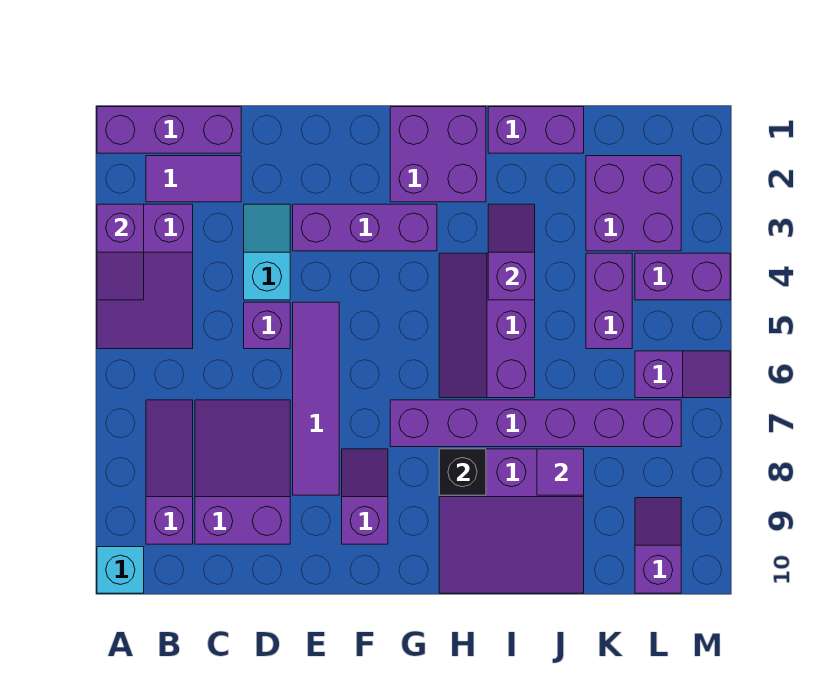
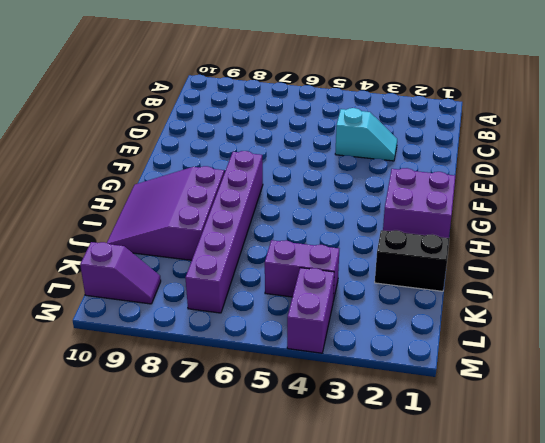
black 1x2 brick [375,230,449,291] -> purple 1x2 brick [488,107,584,153]
none -> purple 1x3 brick [97,107,241,153]
none -> purple 2x3 slope [97,204,193,349]
none -> cyan 1x1 brick [97,547,144,593]

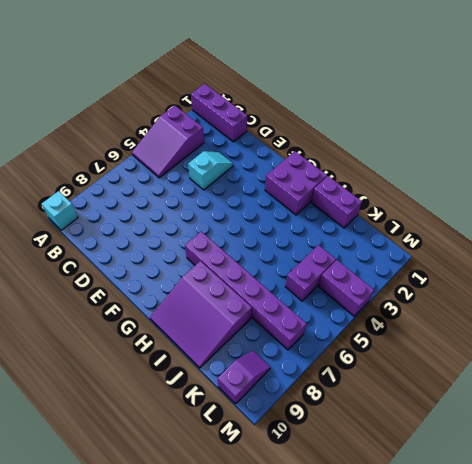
none -> purple 1x2 tile [146,156,241,202]
none -> purple 1x3 slope [146,400,193,544]
none -> purple 2x3 slope [195,400,290,544]

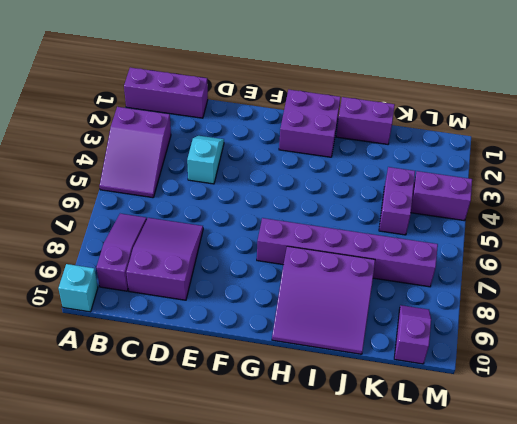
none -> purple 1x2 tile [146,156,241,202]
none -> purple 1x1 brick [244,302,290,349]
none -> purple 1x3 brick [293,204,437,251]

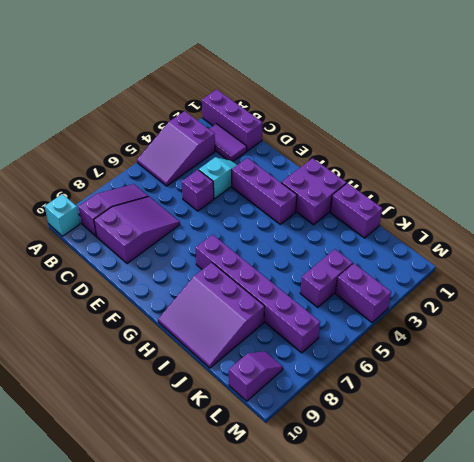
none -> purple 1x4 tile [293,302,339,495]
none -> purple 1x2 slope [342,449,388,544]
none -> purple 2x3 slope [439,253,535,398]

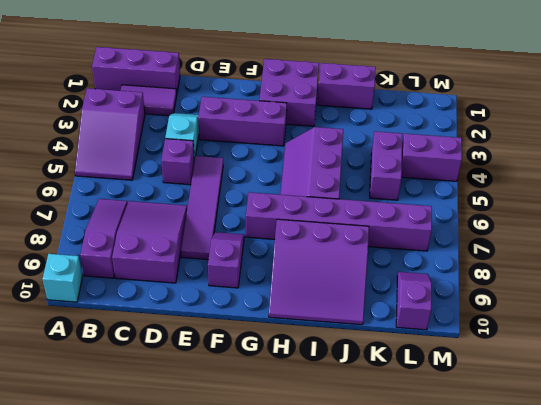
none -> purple 2x2 brick [586,156,681,251]
none -> purple 1x2 slope [635,351,730,398]
none -> purple 1x2 slope [97,204,144,300]

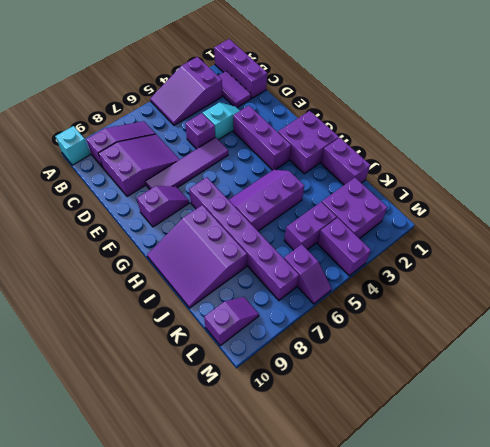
none -> purple 1x2 slope [97,204,144,300]
none -> black 1x1 brick [439,449,486,495]
none -> purple 1x2 slope [488,204,535,300]

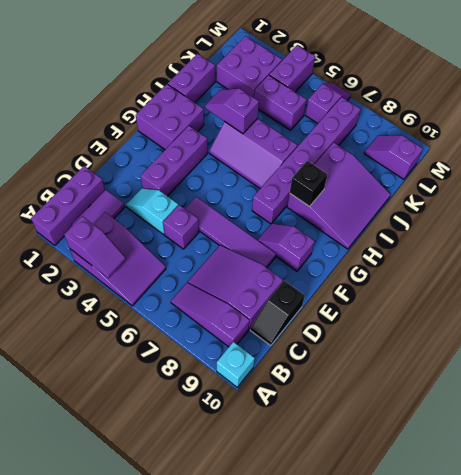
black 1x2 slope [250,281,305,346] -> none
none -> purple 1x1 tile [537,449,584,495]

